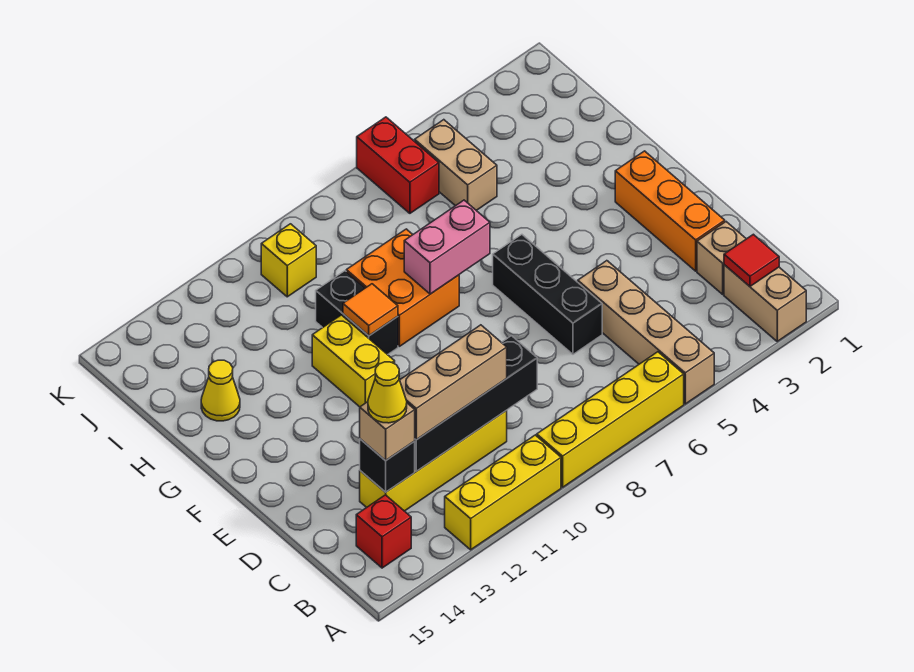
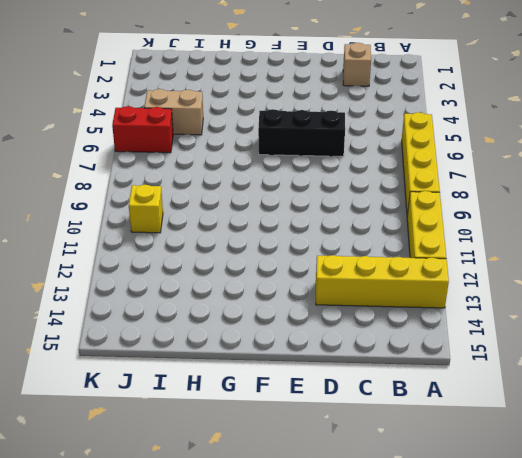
yellow 1x4 brick [316,255,449,308] -> yellow 1x4 brick turned to [360,411,507,511]
none -> tan 1x2 brick [724,265,806,341]
none -> tan 1x4 brick [578,261,714,404]
none -> red 1x1 brick [356,495,411,568]

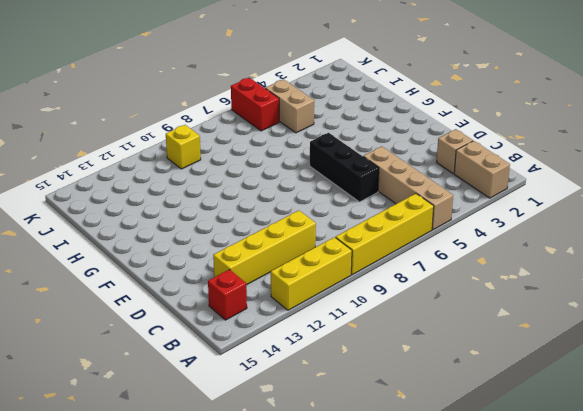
none -> orange 1x3 brick [615,151,725,271]
none -> yellow 1x2 brick [312,315,395,407]
none -> orange 2x2 brick [346,229,459,346]

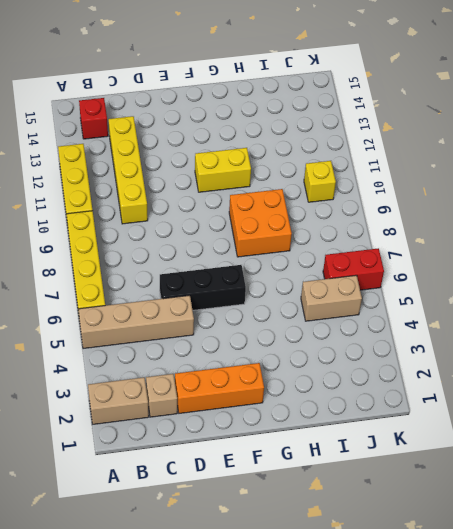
none -> black 1x2 brick [316,271,398,355]
none -> yellow 1x1 cone [201,360,240,421]
none -> red 1x1 tile [724,234,779,286]

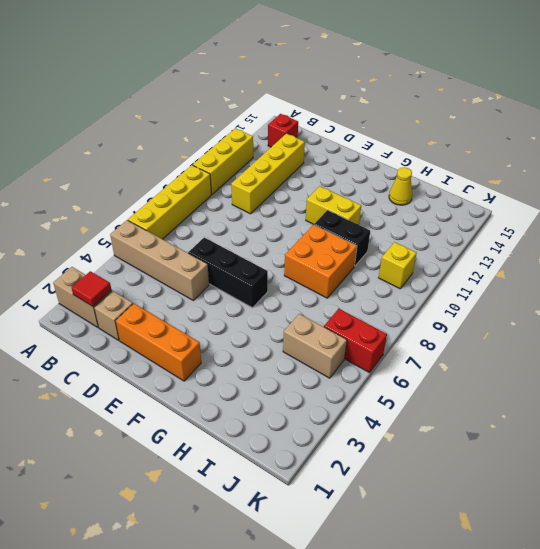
none -> black 1x4 brick [415,336,537,471]
none -> black 1x1 brick [360,439,415,492]
none -> pink 1x2 brick [404,200,490,294]

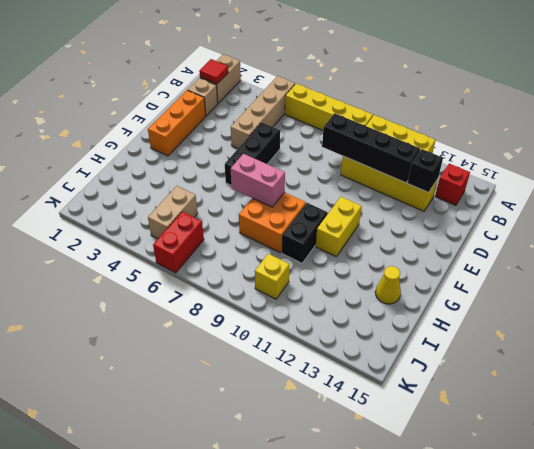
none -> orange 1x1 tile [343,284,398,336]
none -> tan 1x3 brick [400,325,507,440]
none -> tan 1x1 brick [360,402,415,461]

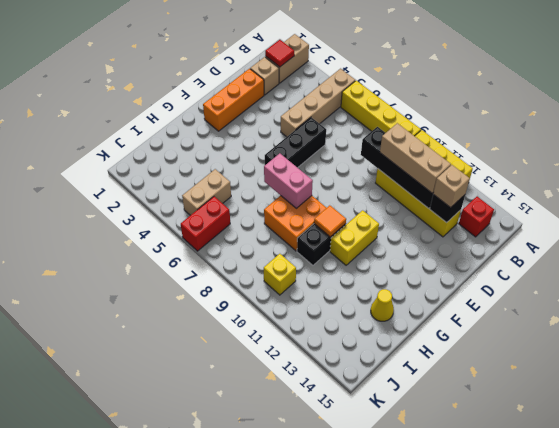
none -> yellow 1x1 cone [368,362,407,423]

